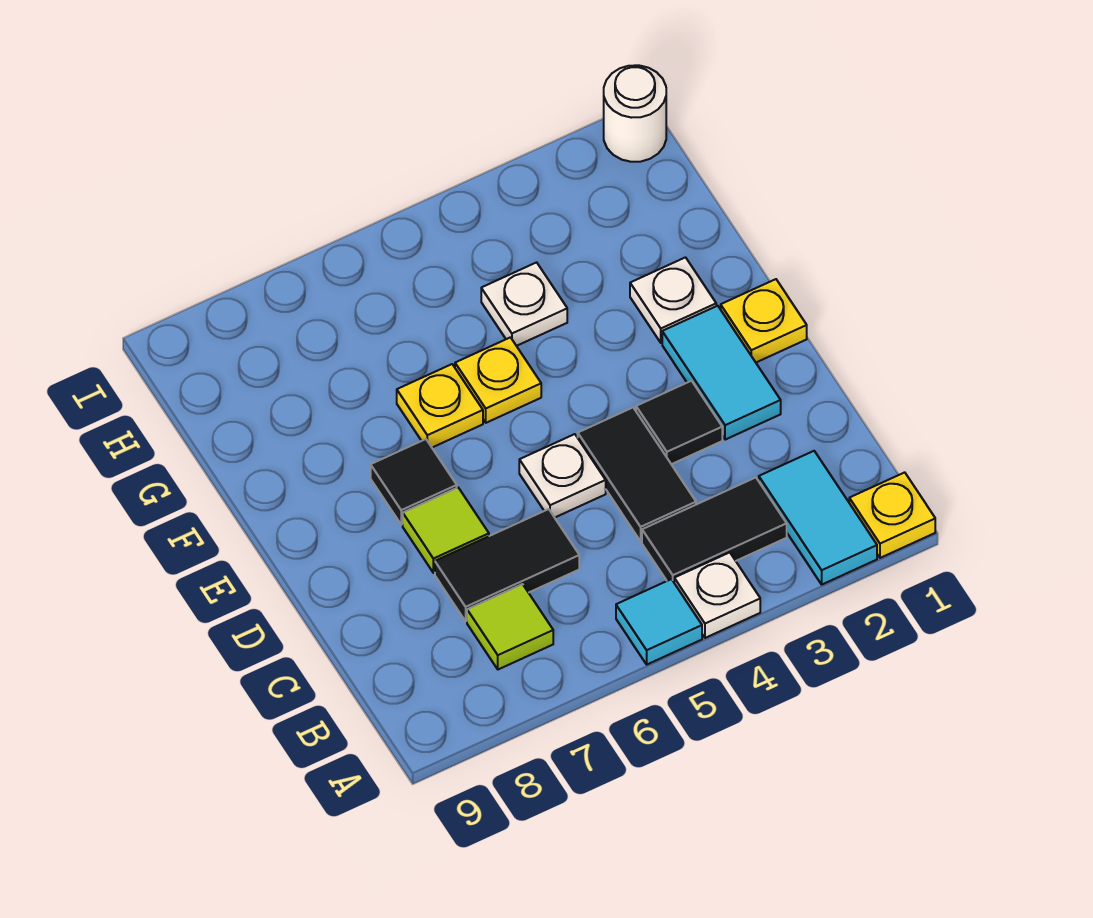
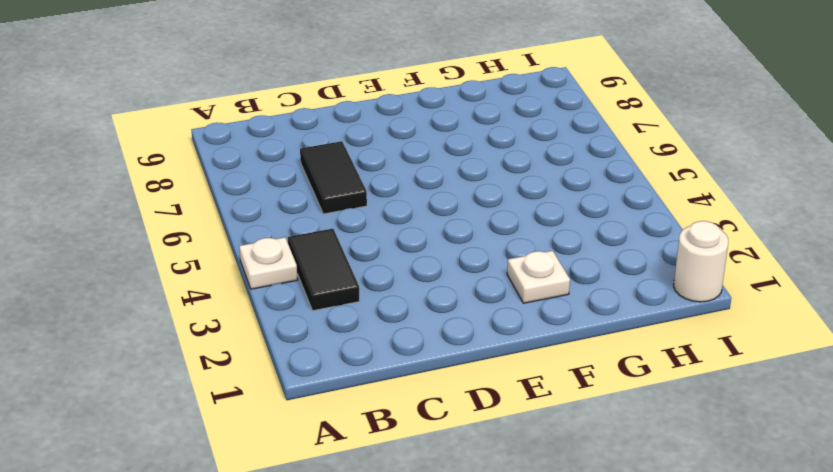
none -> yellow 1x1 plate [849,472,935,558]
none -> cyan 1x2 tile [759,451,877,584]
none -> cyan 1x1 tile [616,579,702,664]

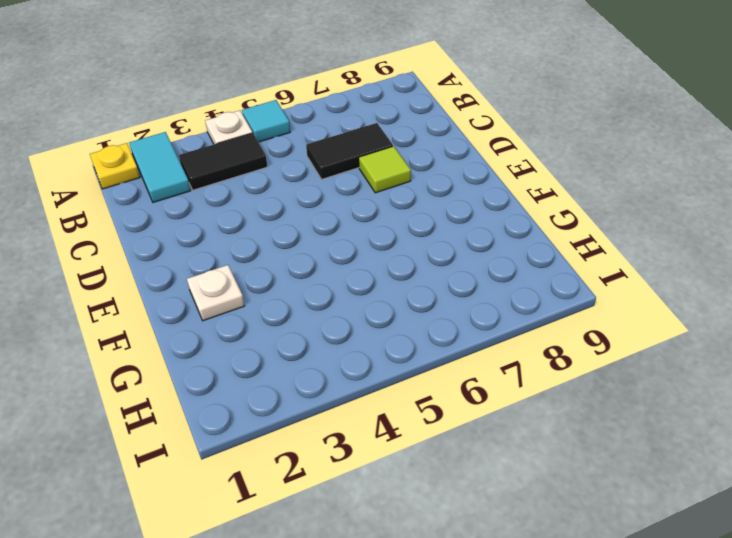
none -> lime 1x1 tile [467,584,553,669]
none -> black 1x2 tile [578,408,696,541]
none -> cyan 1x2 tile [662,306,781,440]

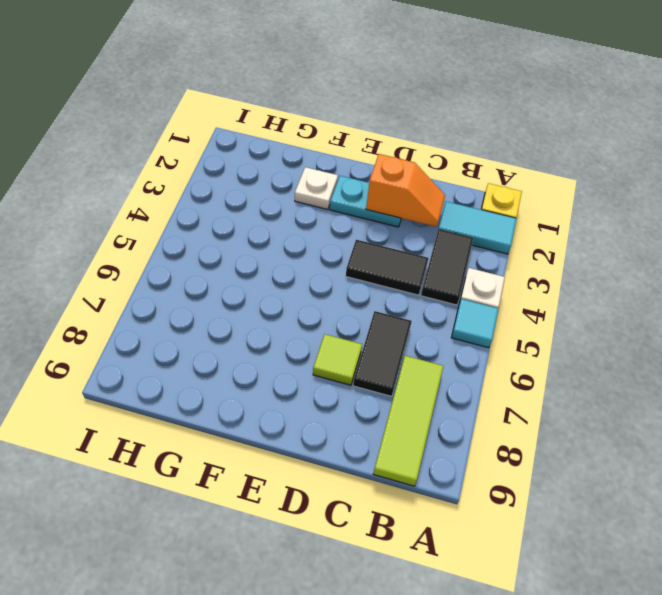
lime 1x3 tile [373,356,443,486] -> lime 1x1 tile [467,584,553,669]
orange 1x2 slope [366,154,445,227] -> none
cyan 1x2 plate [330,176,401,227] -> cyan 1x2 tile [662,306,781,440]
none -> black 1x1 tile [636,381,722,464]
none -> white 1x1 plate [519,434,606,518]
none -> yellow 1x1 plate [721,279,807,362]

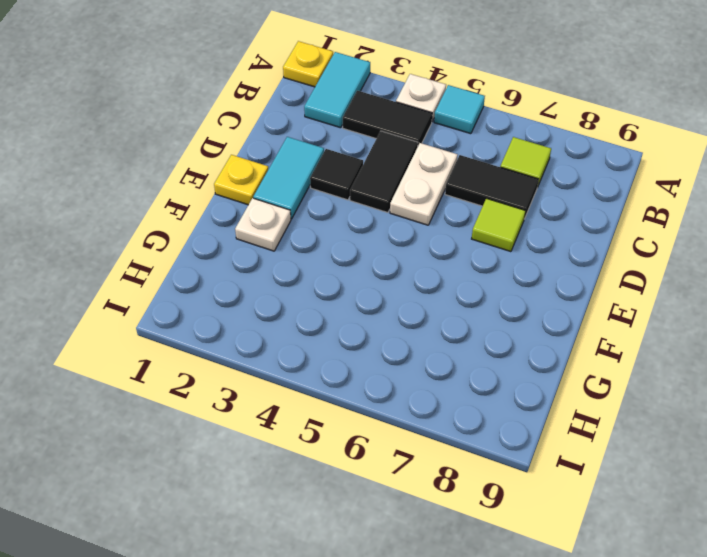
white 1x2 plate [390,143,458,225] -> white 1x1 plate [519,434,606,518]
none -> black 1x1 tile [371,439,457,525]
none -> yellow 1x1 plate [455,337,541,423]
none -> yellow 1x1 plate [397,364,483,447]

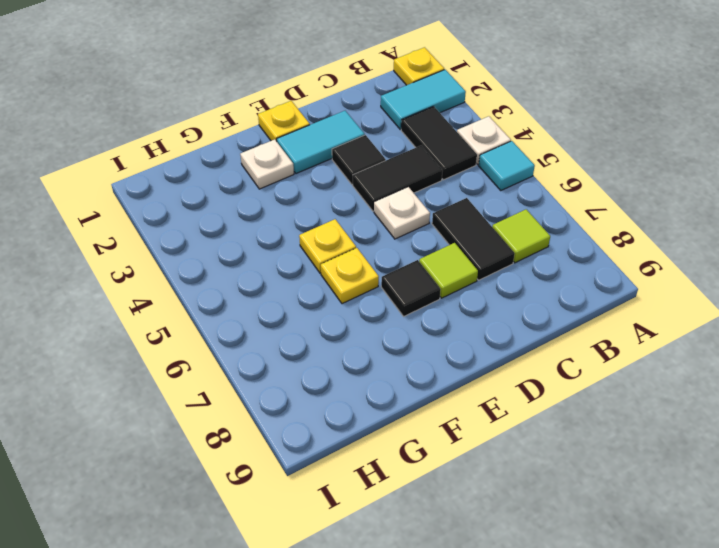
none -> white 1x1 plate [481,262,567,346]
none -> white 1x1 round brick [604,65,666,162]

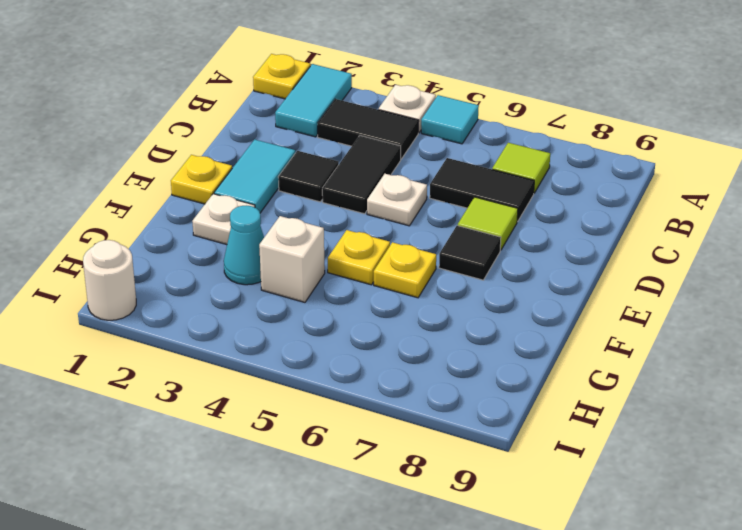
cyan 1x1 cone [224,206,264,285] -> none
white 1x1 brick [259,216,325,302] -> white 1x1 plate [481,262,567,346]

